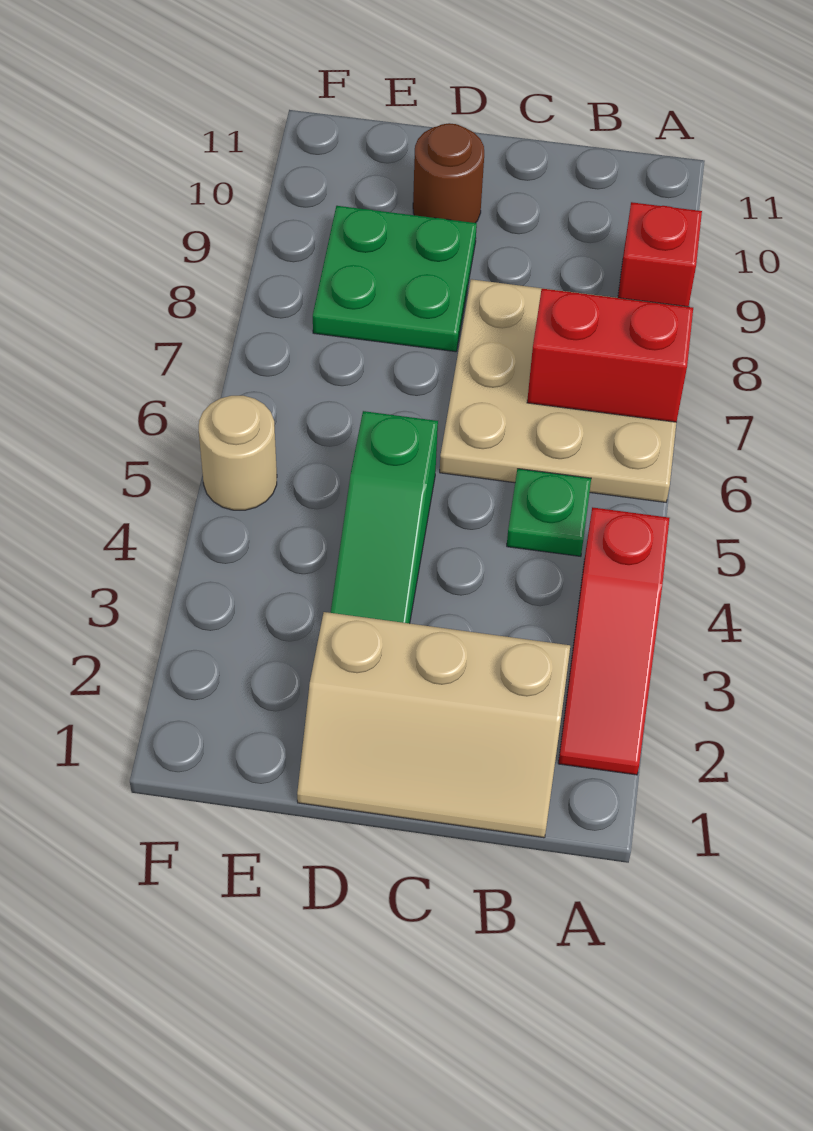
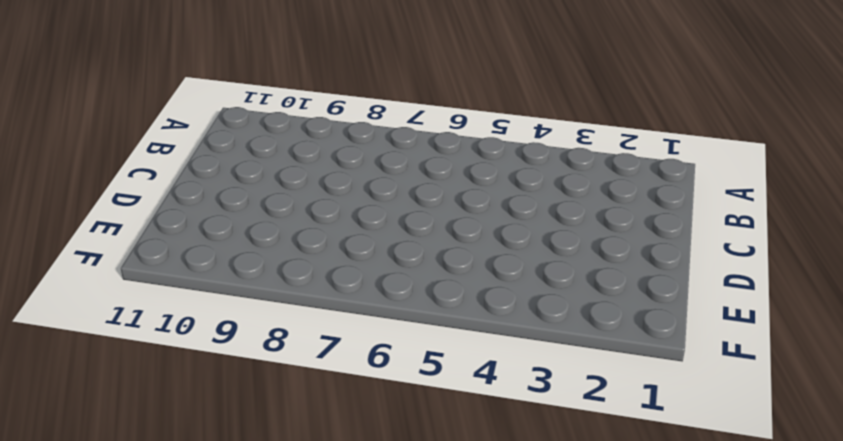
none -> red 1x3 slope [558,507,670,775]
none -> tan 3x3 plate [440,279,687,502]

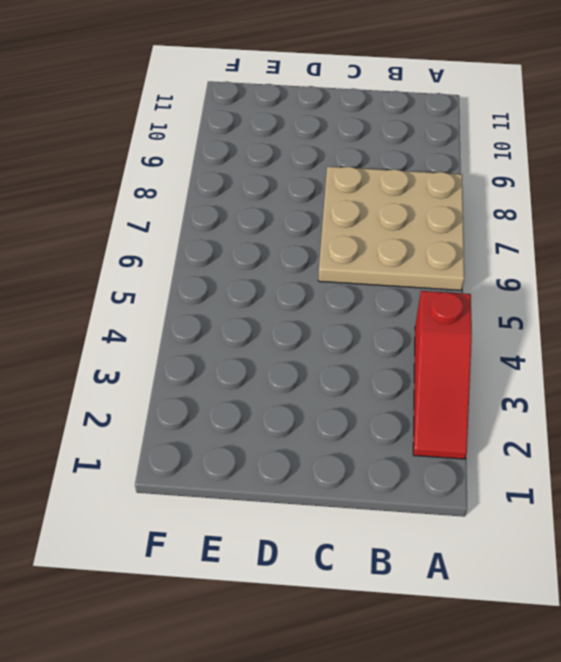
none -> red 1x1 brick [618,202,702,307]
none -> tan 2x3 slope [297,612,570,838]

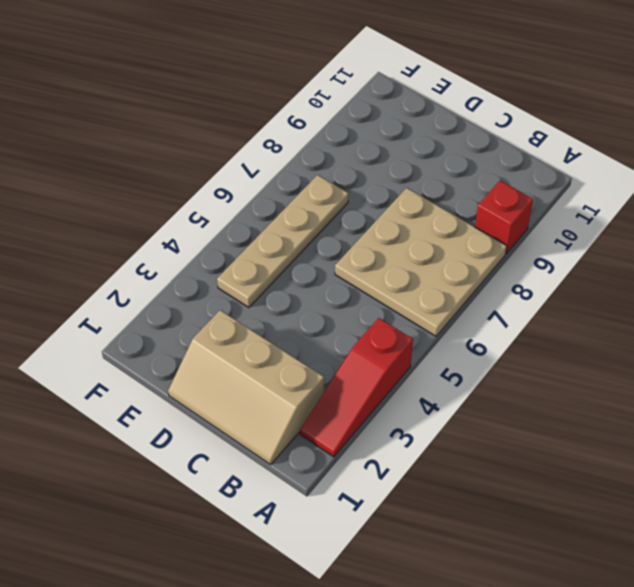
tan 1x4 plate [217,175,348,307] -> none
none -> green 1x1 plate [507,469,591,556]
none -> green 1x3 slope [331,411,438,623]

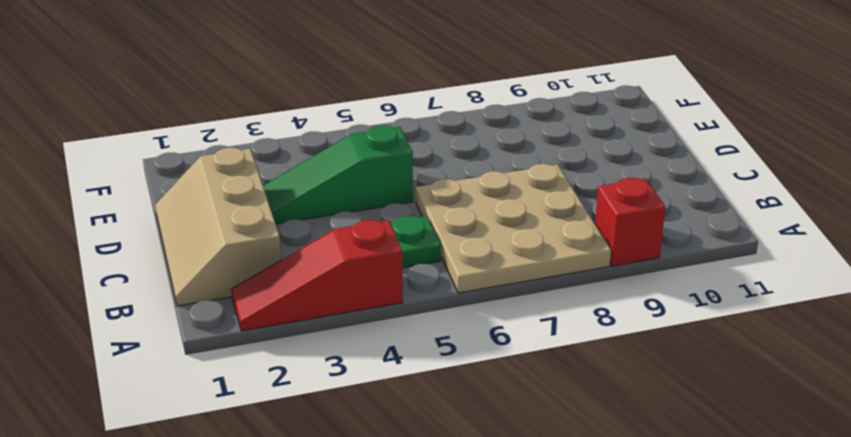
none -> green 2x2 plate [313,206,477,352]
none -> brown 1x1 round brick [413,123,484,223]

